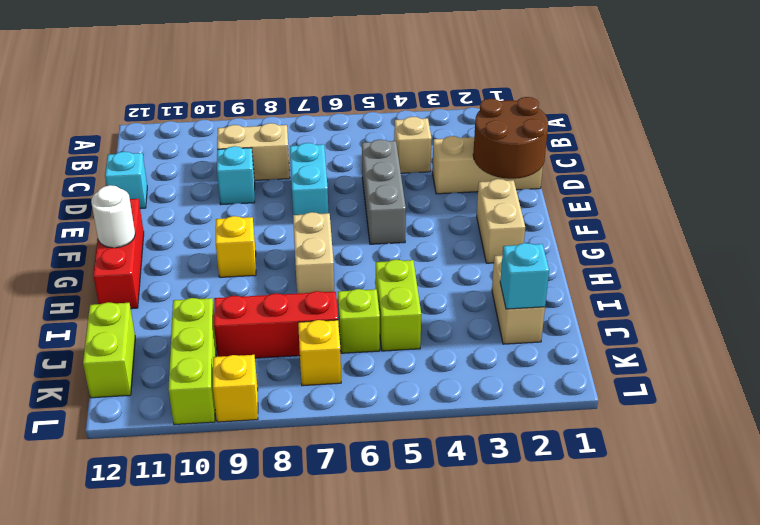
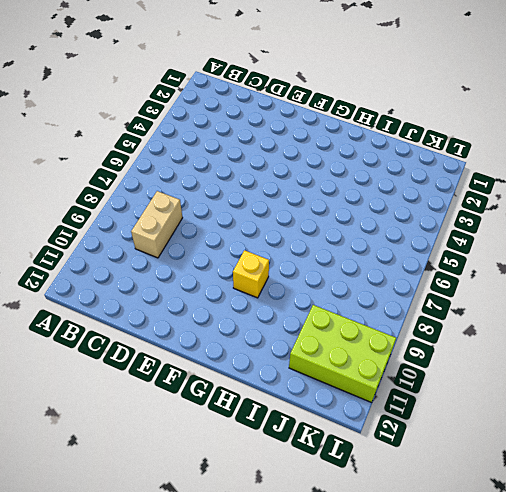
lime 2x3 brick [289,305,396,402] -> lime 1x3 brick [168,298,216,425]
none -> tan 1x1 brick [394,117,432,173]
none -> tan 1x3 brick [432,136,543,194]
none -> grey 1x3 brick [362,139,406,244]

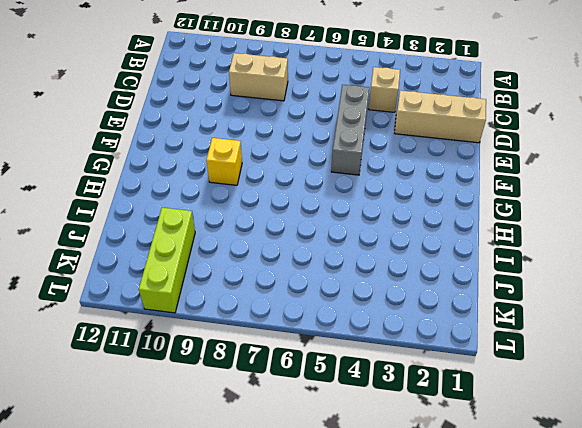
none -> cyan 1x2 brick [290,143,328,215]
none -> cyan 1x1 brick [217,146,255,204]
none -> cyan 1x1 brick [105,151,147,209]

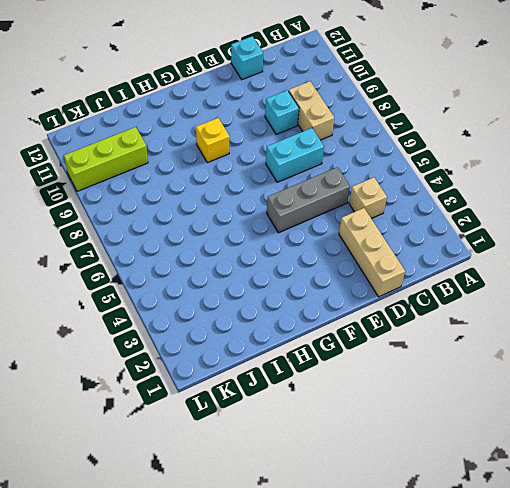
none -> tan 1x2 brick [477,179,525,263]
none -> red 1x3 brick [93,199,144,309]
none -> tan 1x2 brick [293,212,334,294]

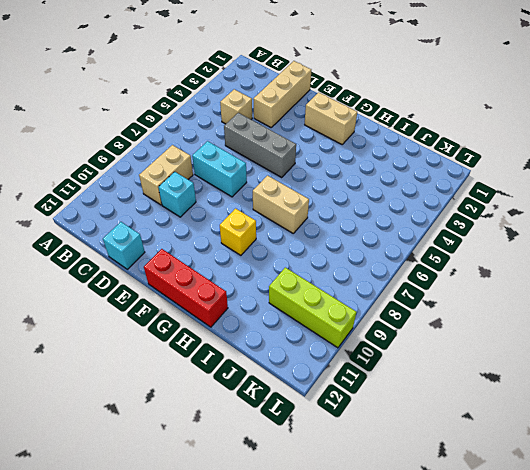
none -> tan 1x2 brick [492,255,545,344]
none -> lime 1x2 brick [376,259,421,351]
none -> lime 1x1 brick [338,289,380,353]

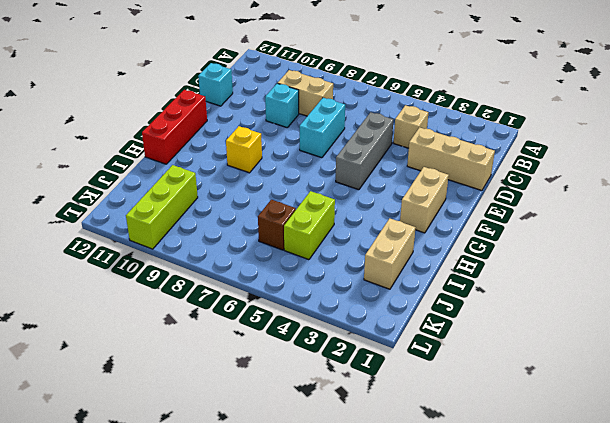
brown 1x1 brick [258,200,296,250] -> lime 1x1 brick [338,289,380,353]
none -> tan 1x2 brick [293,212,334,294]
none -> red 1x3 brick [214,291,338,358]
none -> lime 1x2 brick [83,302,135,398]

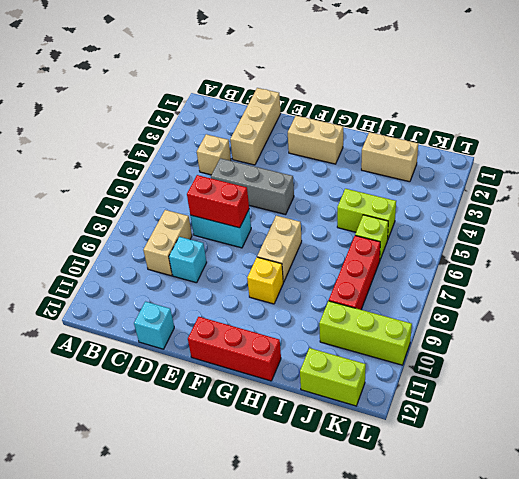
red 1x2 brick [187,175,249,228] -> none
tan 1x2 brick [257,216,302,282] -> tan 1x2 brick turned to [293,212,334,294]
none -> yellow 1x1 brick [298,320,341,386]
none -> yellow 1x1 brick [213,355,258,422]
none -> brown 2x2 round brick [473,97,548,179]

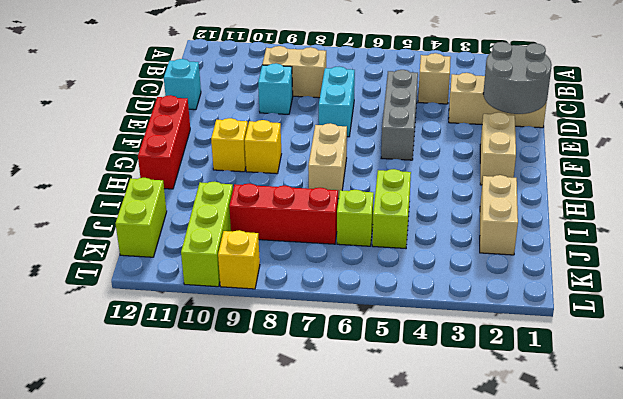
grey 2x2 round brick [483,42,552,114] -> brown 2x2 round brick [473,97,548,179]
yellow 1x1 brick [211,118,248,172] -> yellow 1x1 brick moved to [298,320,341,386]
none -> white 1x1 round brick [91,185,135,248]
none -> cyan 1x1 brick [500,243,549,309]

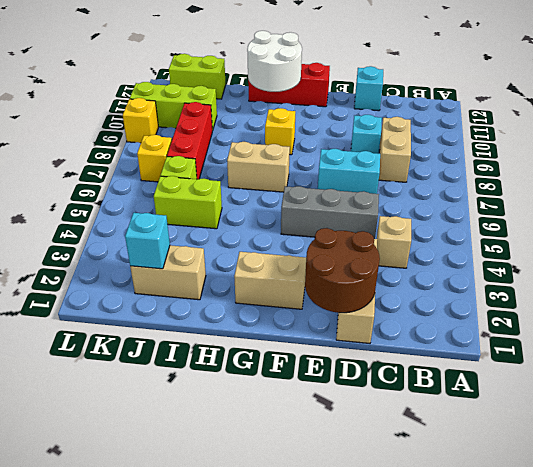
white 2x2 round brick [247,31,302,92] -> white 1x1 round brick [91,185,135,248]

